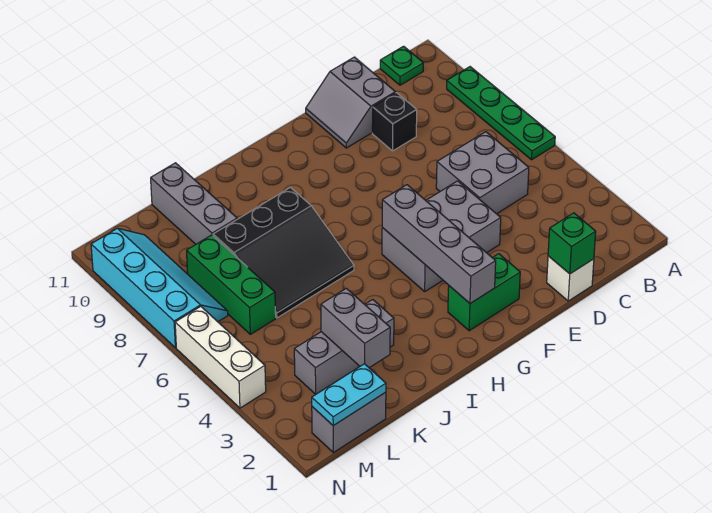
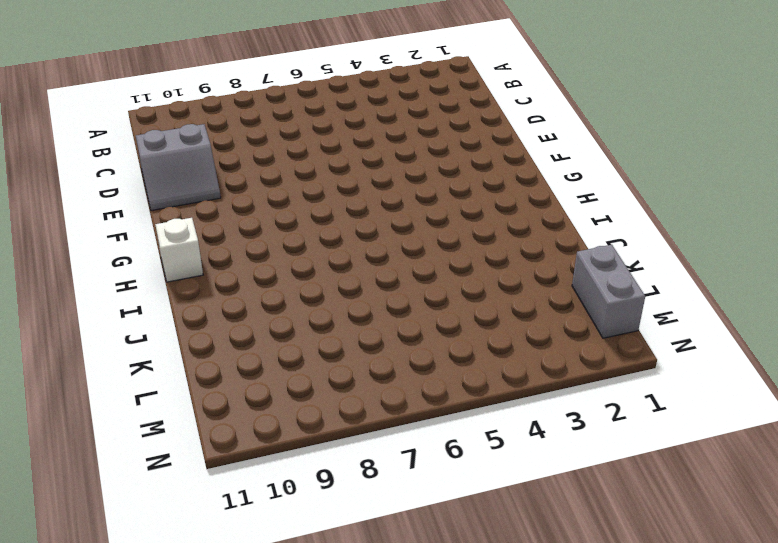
white 1x1 brick [155,218,203,282] -> white 1x1 brick moved to [547,256,594,301]
none -> green 1x4 plate [447,67,555,160]
none -> green 1x1 plate [380,46,424,85]
none -> grey 2x2 brick [436,132,529,214]

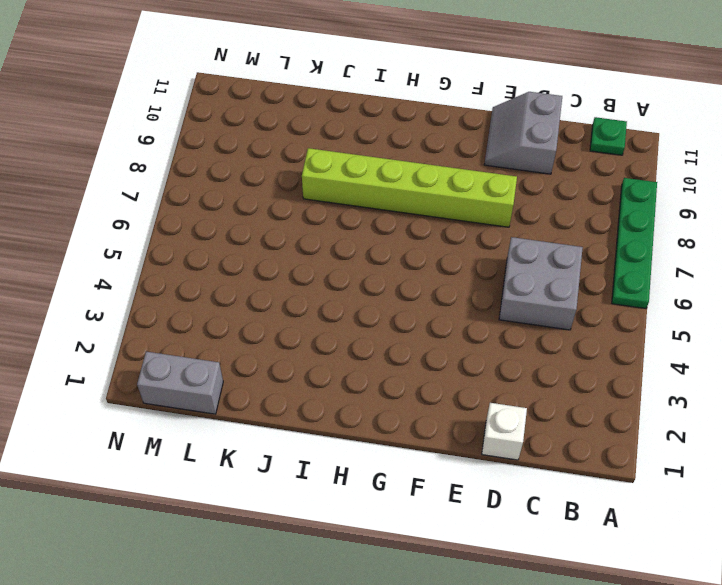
lime 1x6 brick [302,148,517,227] -> black 3x3 slope [213,188,354,318]
none -> black 1x1 brick [372,93,417,151]
none -> grey 2x3 brick [382,181,501,291]
none -> green 1x2 brick [448,254,520,331]

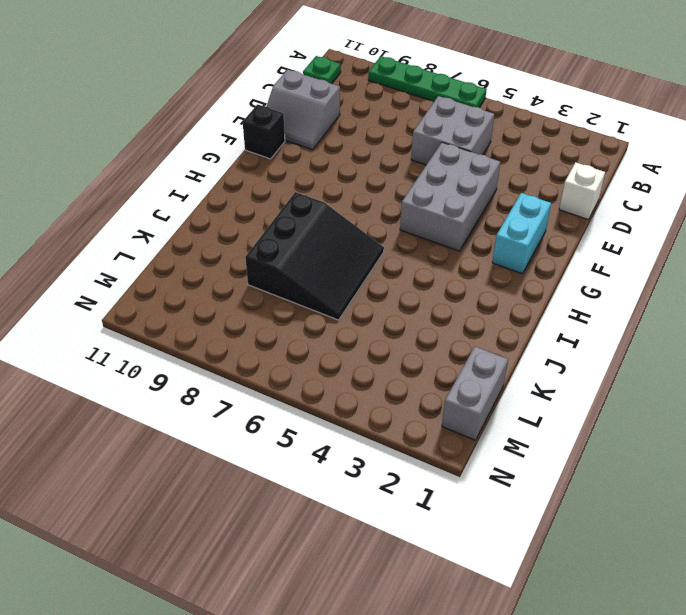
cyan 1x2 brick [492,193,551,274] -> green 1x2 brick [448,254,520,331]
black 1x1 brick [243,104,285,159] -> black 1x1 brick moved to [372,93,417,151]
none -> grey 1x3 brick [294,299,394,394]
none -> grey 1x3 brick [151,163,237,244]
none -> green 1x3 brick [187,235,276,334]

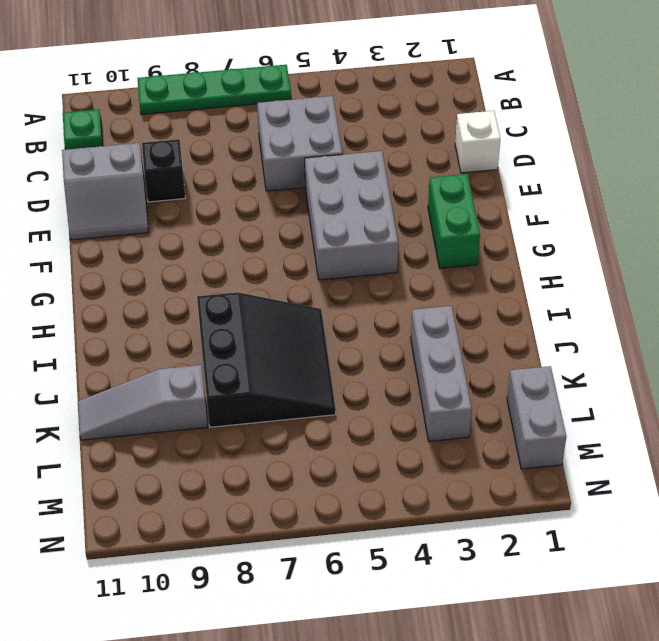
grey 1x3 slope [78,365,207,440] -> grey 1x3 brick [151,163,237,244]
none -> green 1x3 brick [187,235,276,334]
none -> cyan 2x4 slope [91,228,228,348]
none -> white 1x3 brick [175,306,266,408]

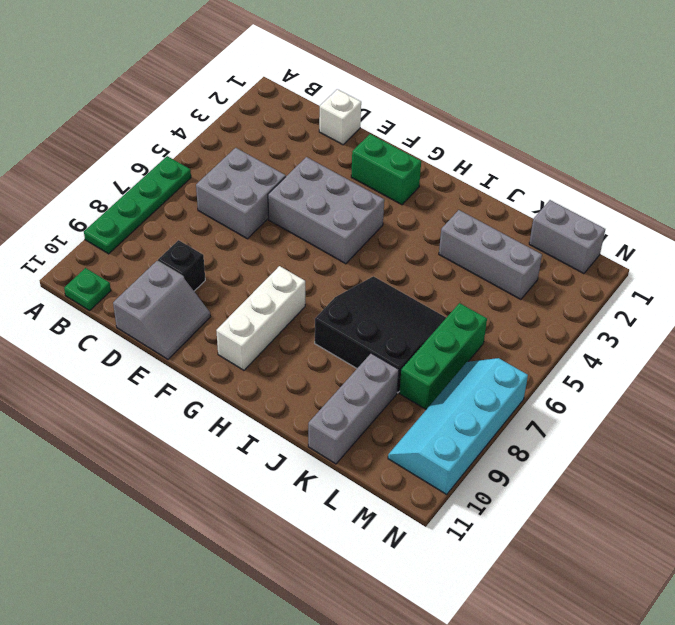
white 1x3 brick [216,266,305,370] -> white 1x3 brick moved to [175,306,266,408]
none -> green 1x1 brick [548,213,596,274]
none -> grey 1x4 brick [382,185,496,303]
none -> grey 1x2 brick [321,288,390,368]

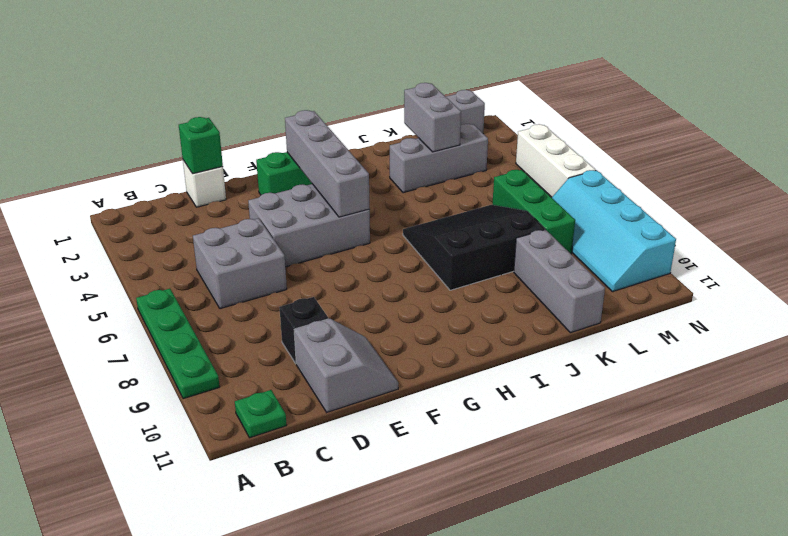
none -> cyan 1x2 plate [312,364,386,426]

